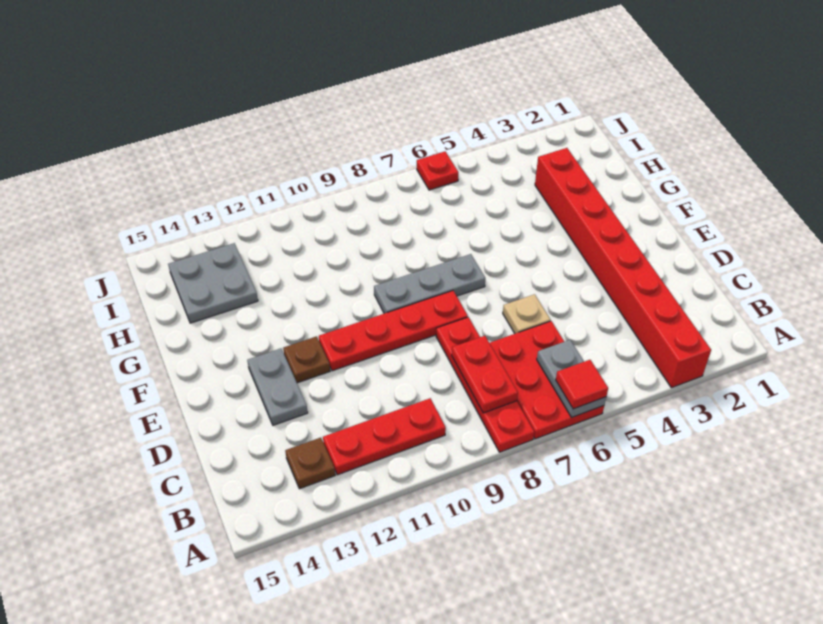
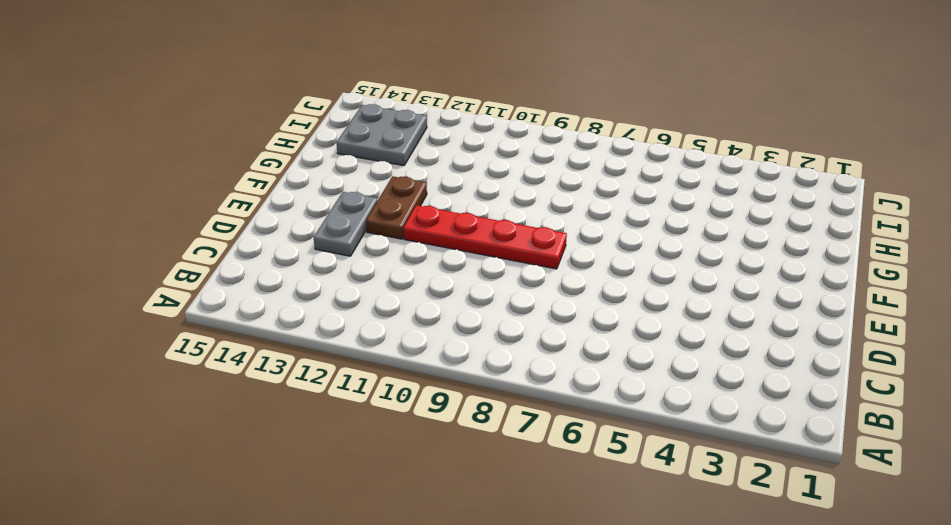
brown 1x2 plate [366,176,427,239] -> brown 1x1 plate [283,336,330,383]
none -> red 1x8 brick [535,148,711,388]
none -> red 2x3 plate [490,321,604,439]
none -> red 1x4 plate [436,317,534,452]

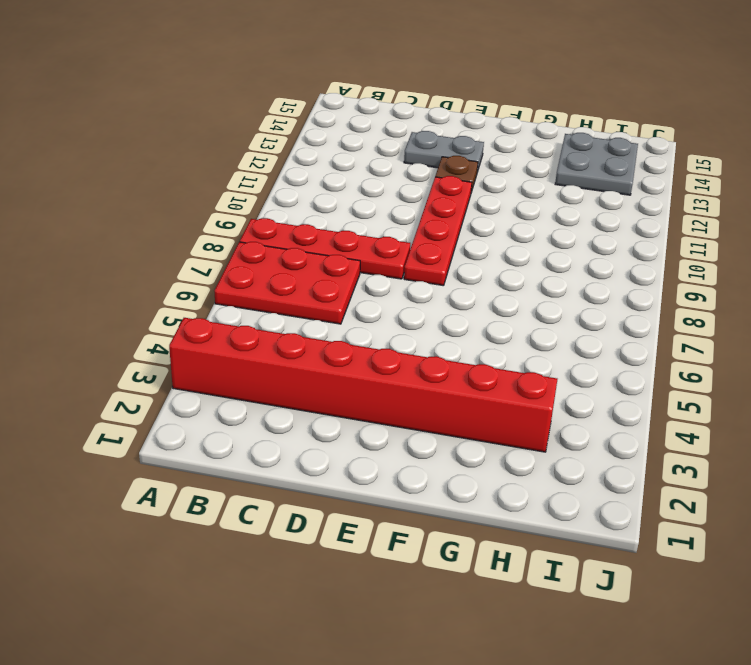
none -> red 1x3 plate [323,398,446,475]
none -> brown 1x1 plate [285,438,335,489]
none -> tan 1x1 plate [503,294,551,334]

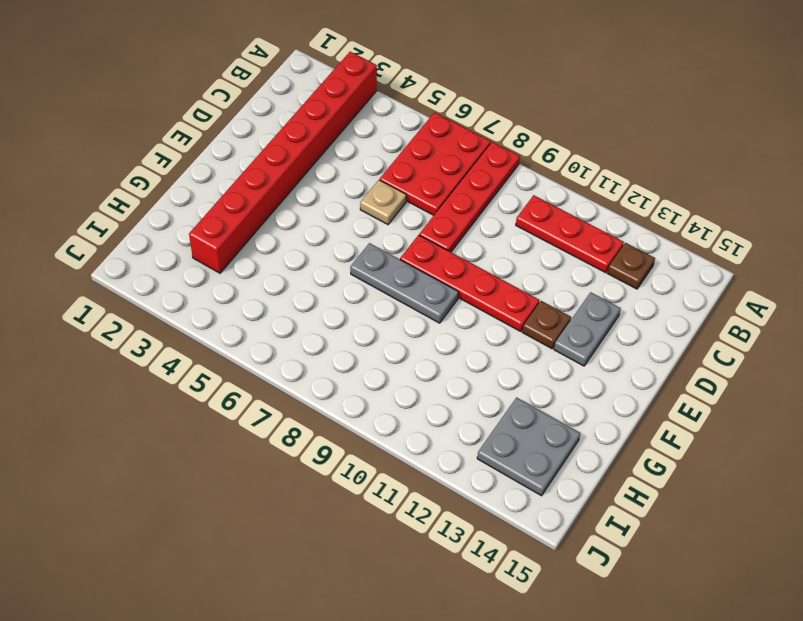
none -> red 1x1 plate [417,151,459,190]
none -> grey 1x2 plate [537,340,606,418]
none -> red 1x2 plate [452,336,518,413]

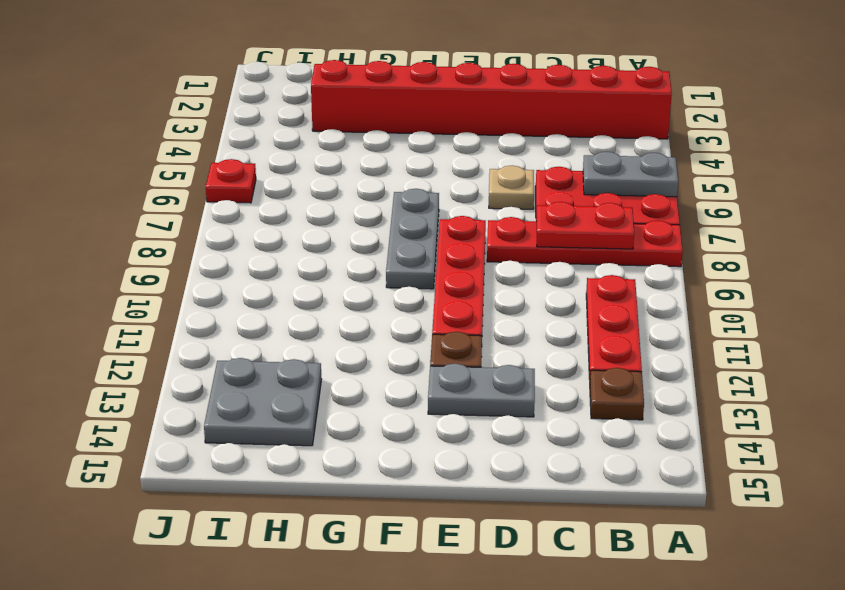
none -> red 1x1 tile [556,360,608,409]

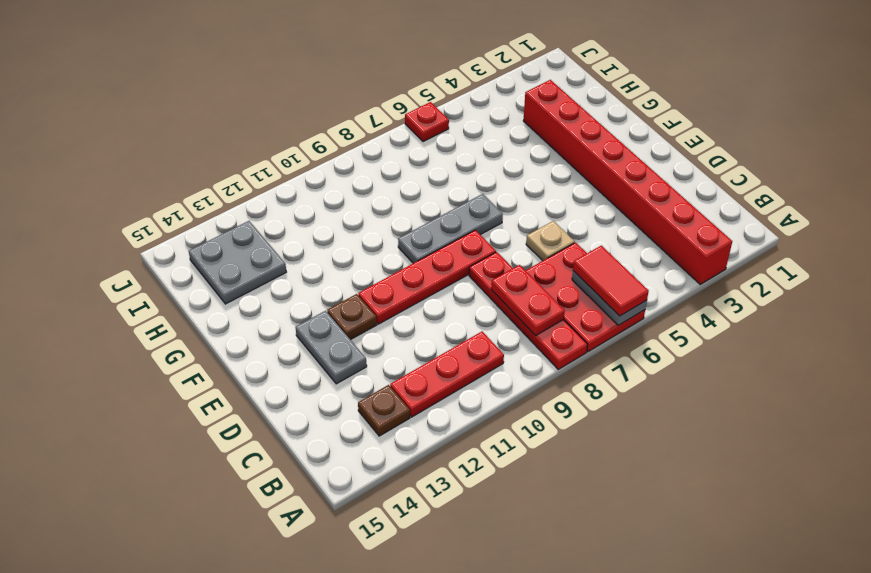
red 1x2 tile [573,246,649,316] -> red 1x1 tile [556,360,608,409]

